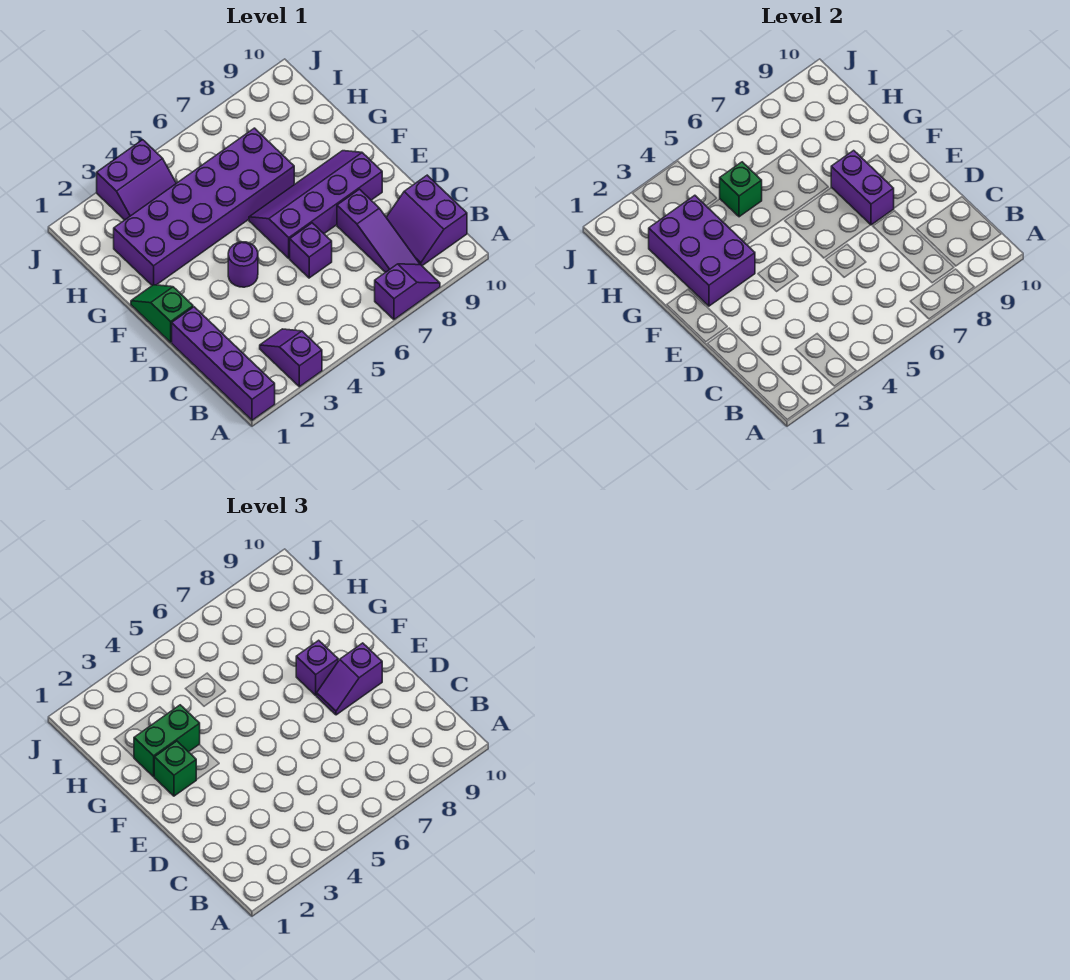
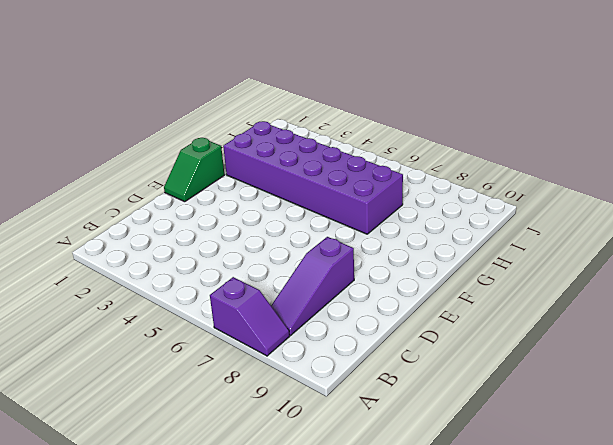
green 1x2 slope [164,138,224,202] -> green 1x2 slope turned to [131,285,193,342]
none -> purple 1x4 brick [172,307,275,420]
none -> purple 1x2 slope [260,329,322,387]
none -> purple 2x2 slope [386,175,467,266]

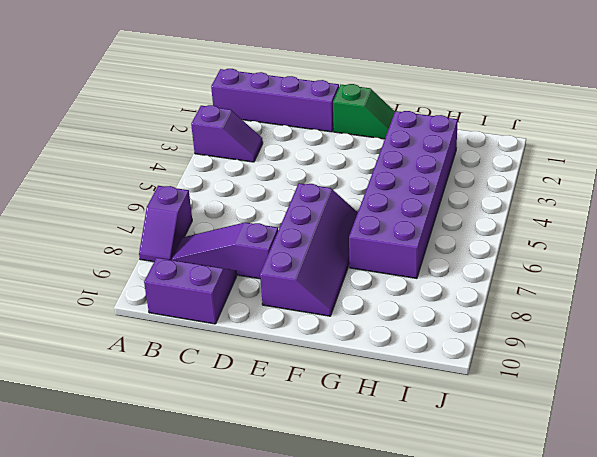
none -> purple 1x1 brick [290,223,332,278]
none -> purple 1x1 round brick [228,242,258,287]
none -> purple 2x2 slope [97,140,176,220]

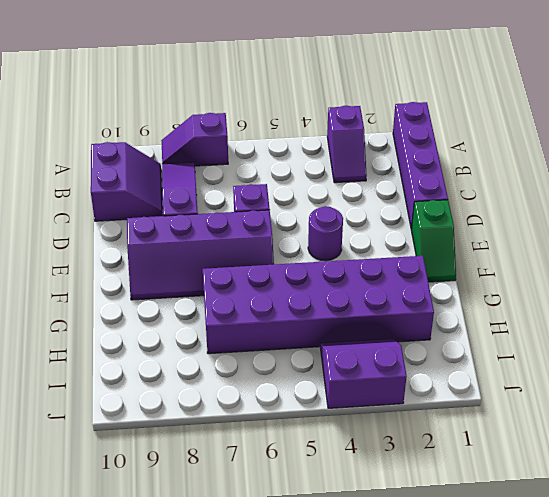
none -> purple 1x2 brick [831,150,894,225]
none -> purple 2x3 brick [649,195,755,306]
none -> green 1x1 brick [720,162,762,217]

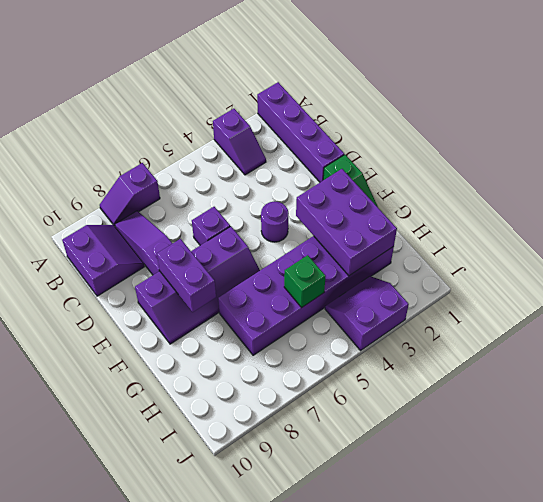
none -> purple 1x2 slope [316,643,382,715]
none -> green 1x1 brick [154,741,196,796]
none -> purple 1x1 brick [296,640,338,695]

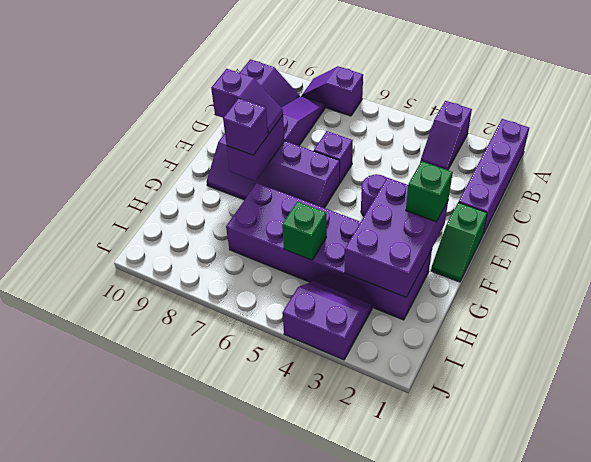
none -> green 1x2 brick [134,705,200,777]

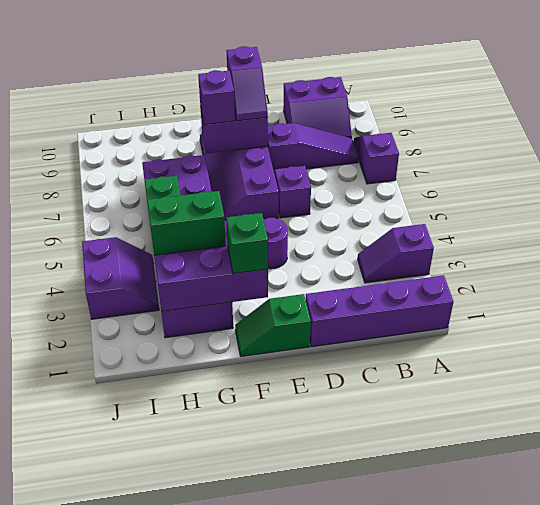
green 1x2 brick [147,191,226,255] -> green 1x2 brick turned to [134,705,200,777]

